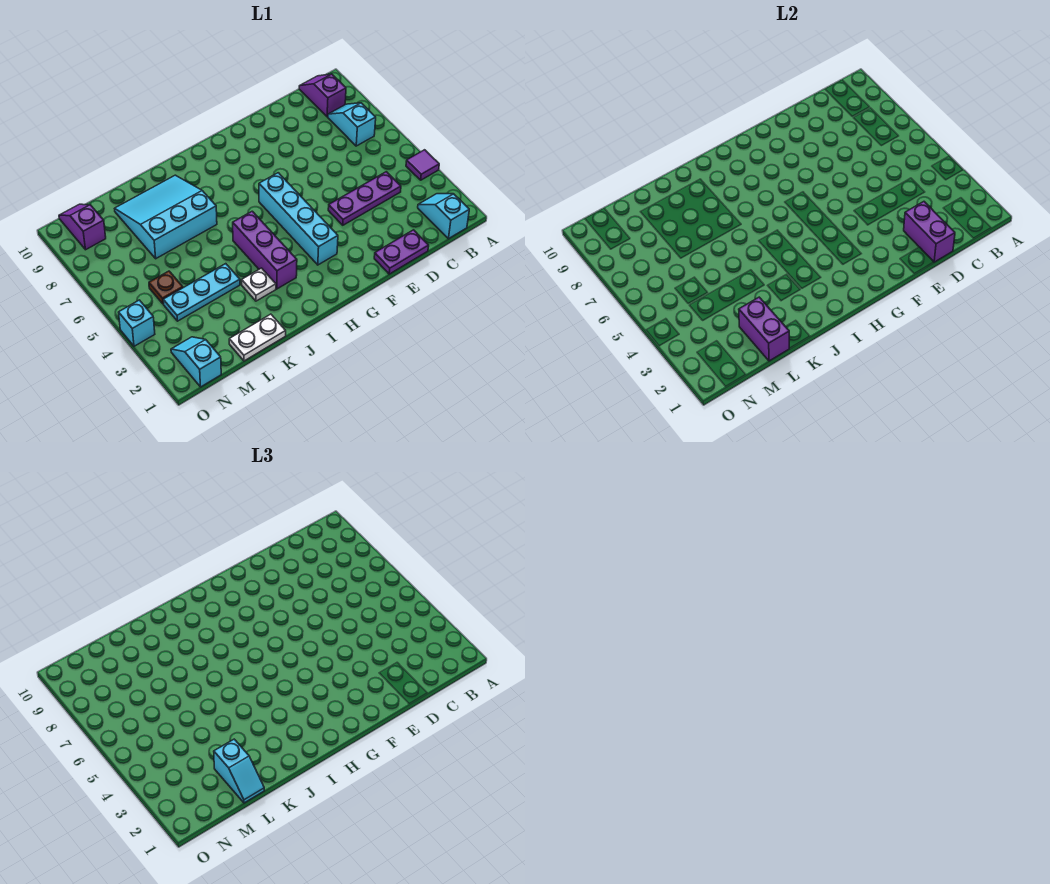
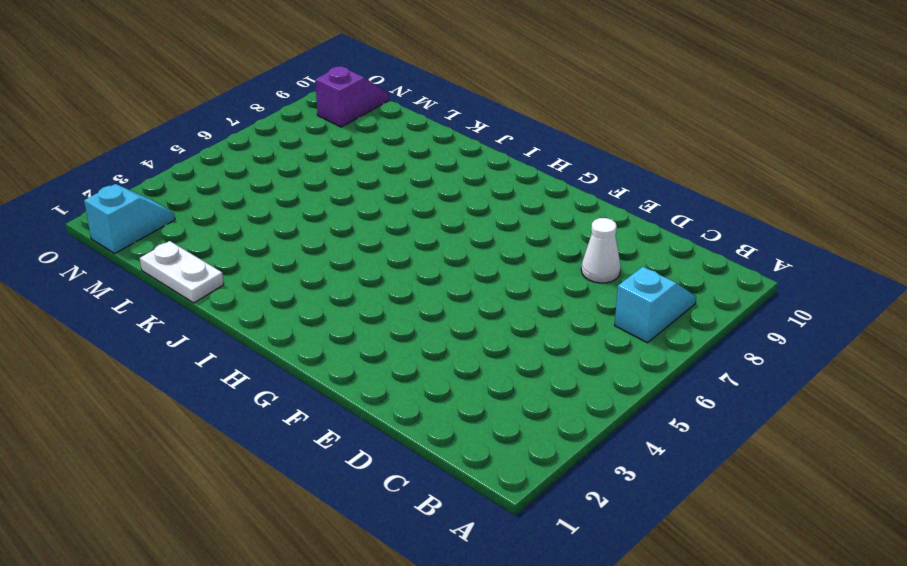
white 1x1 cone [581,218,621,283] -> none
none -> purple 1x1 tile [406,150,439,180]
none -> cyan 1x2 slope [418,194,469,239]
none -> purple 1x2 slope [299,74,346,117]

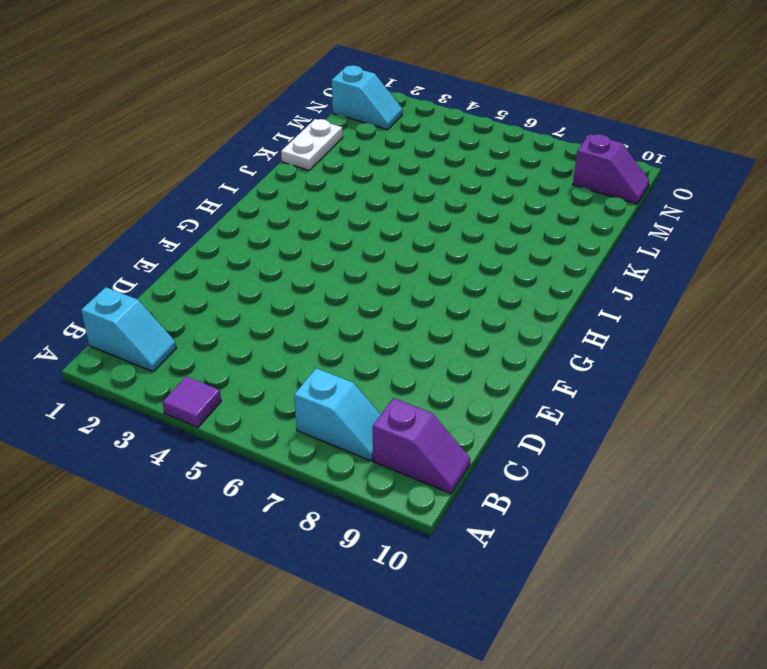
none -> purple 1x3 plate [328,172,401,225]
none -> purple 1x2 plate [374,230,429,274]
none -> cyan 1x4 brick [259,173,338,265]

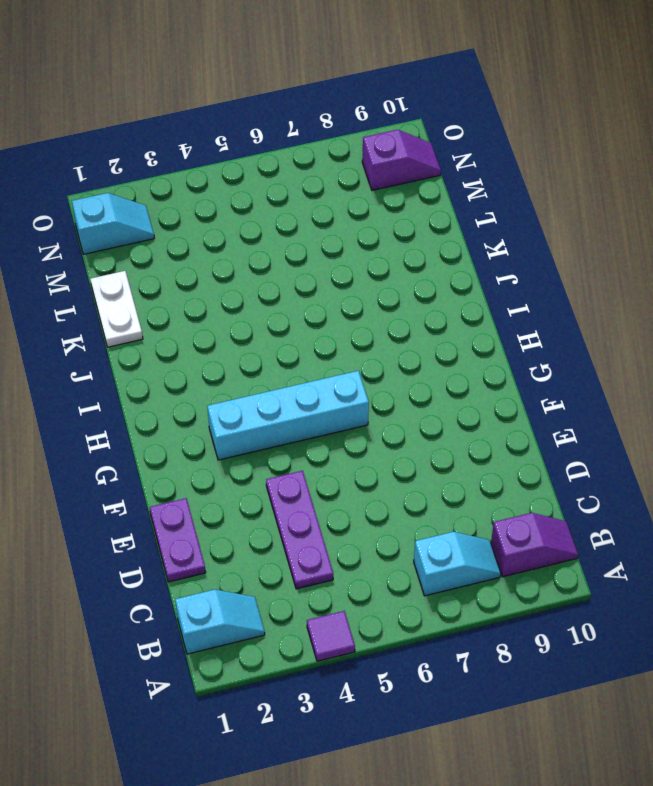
none -> purple 1x3 brick [233,211,297,289]
none -> white 1x1 plate [242,268,276,301]
none -> cyan 3x3 slope [115,175,217,259]

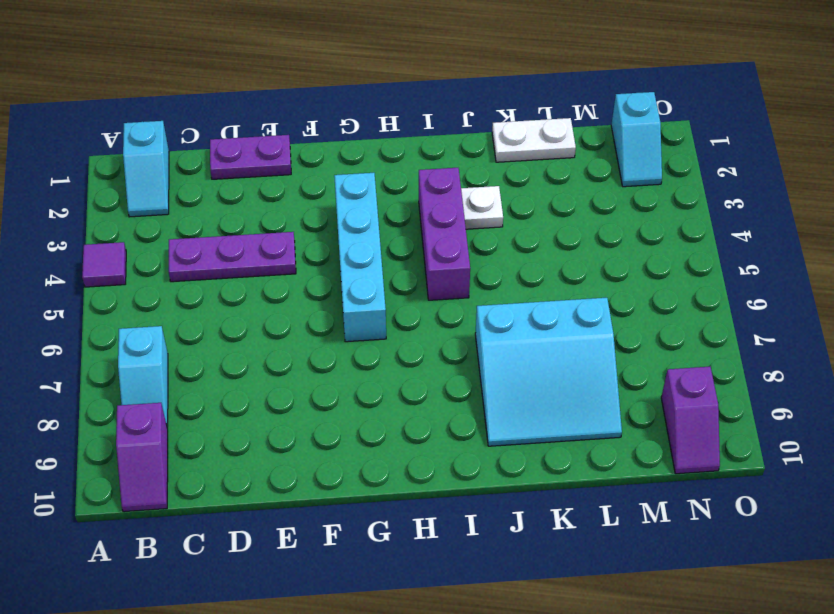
none -> cyan 1x3 plate [163,264,240,321]
none -> brown 1x1 plate [149,271,183,304]
none -> cyan 1x1 brick [119,300,155,346]

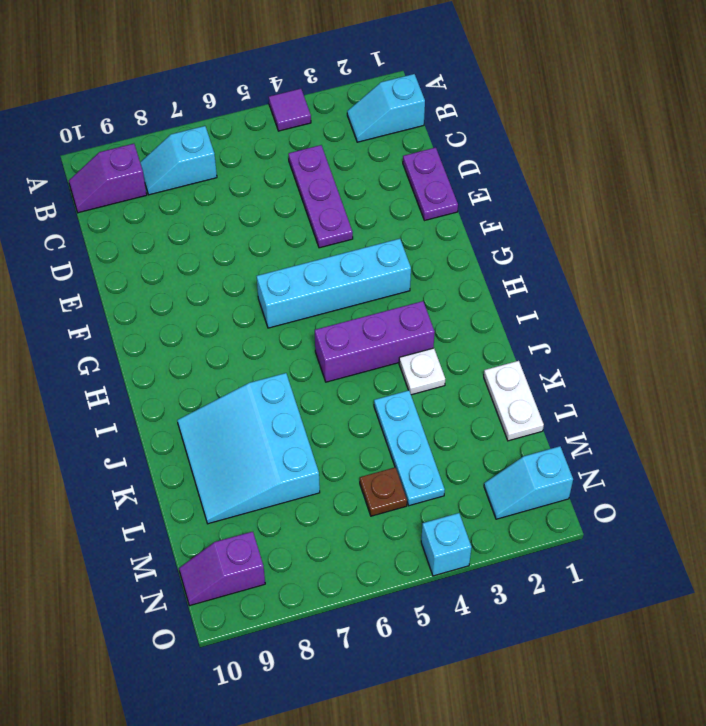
none -> purple 1x2 brick [904,202,955,262]
none -> purple 1x2 brick [739,297,789,361]
none -> cyan 1x2 slope [214,739,264,803]

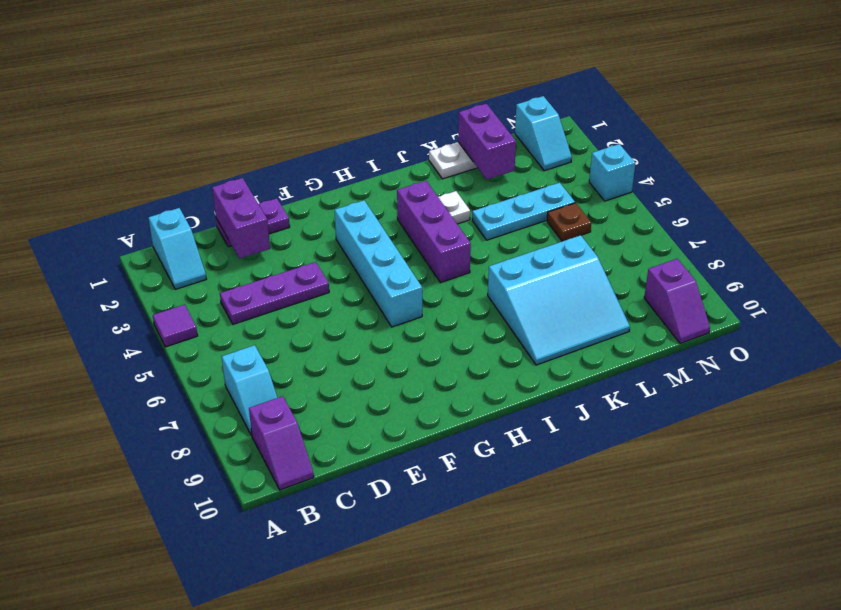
none -> cyan 1x2 slope [214,739,264,803]

